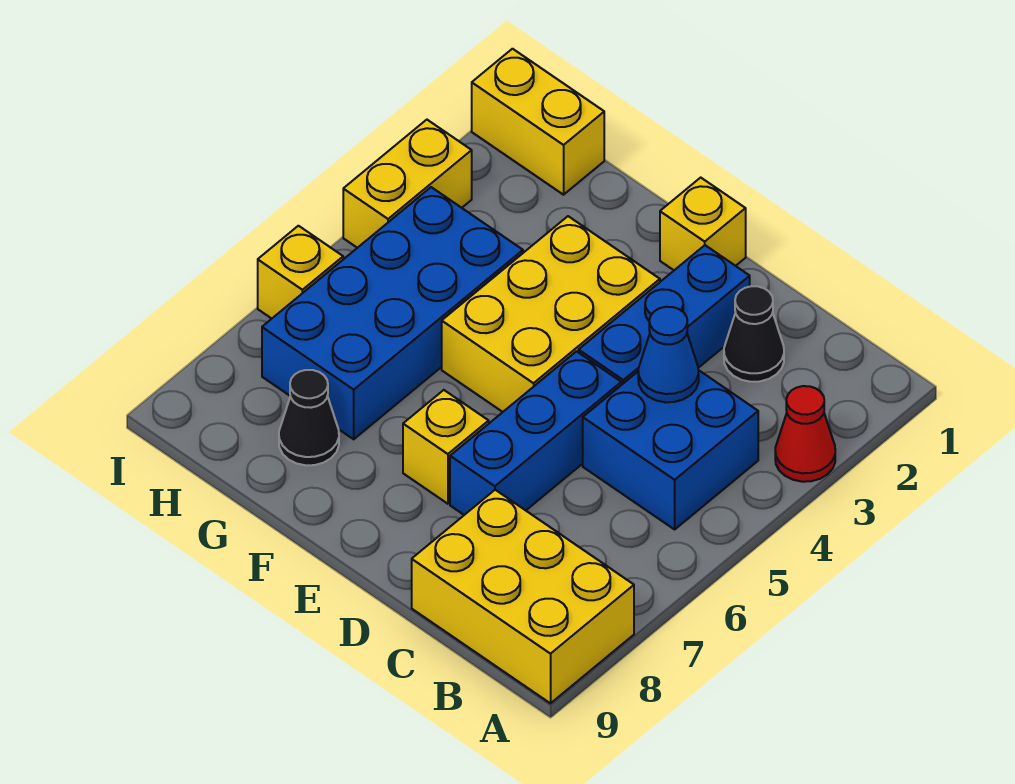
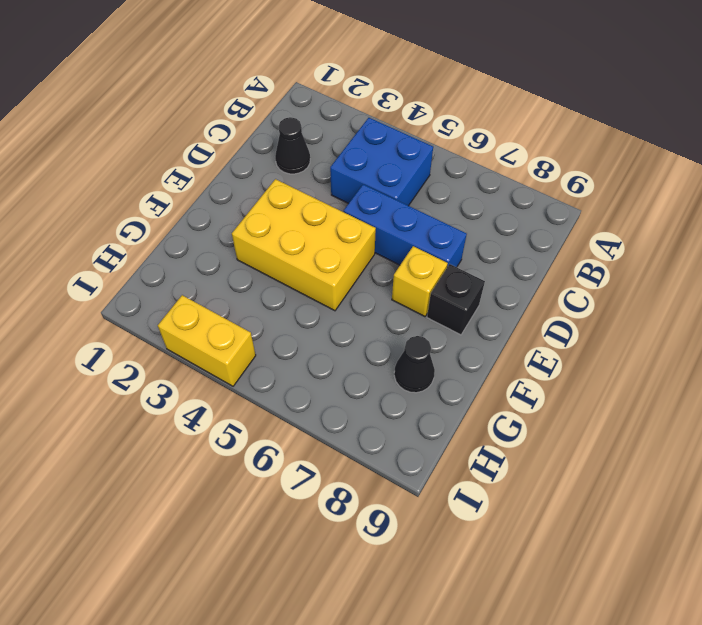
black 1x1 brick [427,264,485,335] -> none
none -> red 1x1 cone [775,386,835,482]
none -> yellow 2x3 brick [412,490,634,703]
none -> blue 1x3 brick [579,245,750,385]

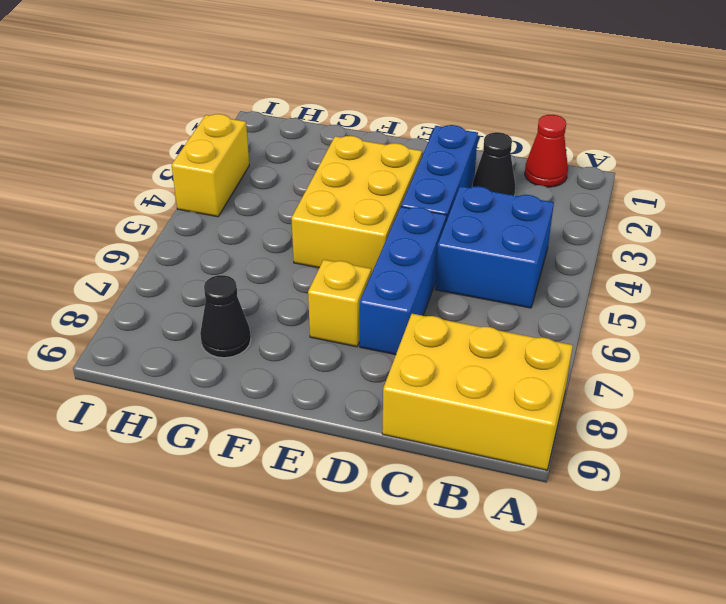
red 1x1 cone [525,115,568,187] -> red 1x1 cone moved to [775,386,835,482]
none -> yellow 1x1 brick [660,178,746,270]
none -> blue 2x4 brick [262,187,523,439]
none -> yellow 1x2 brick [472,49,604,195]

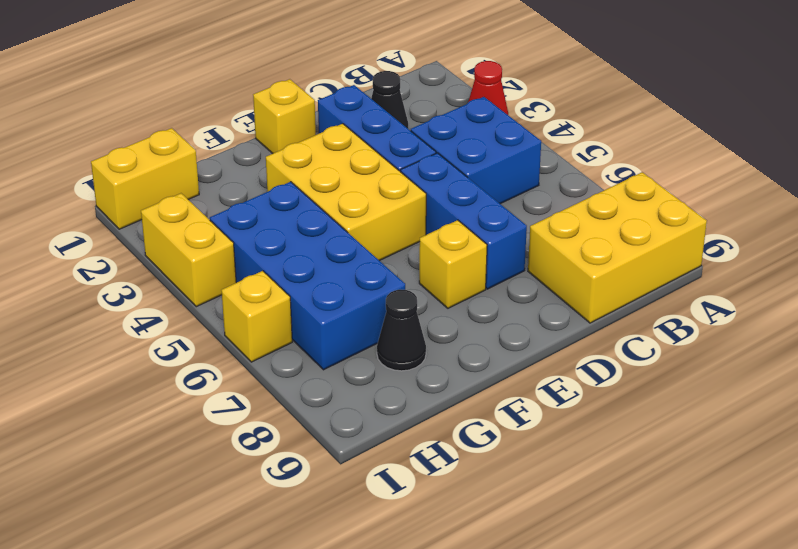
none -> blue 1x1 cone [638,307,699,402]

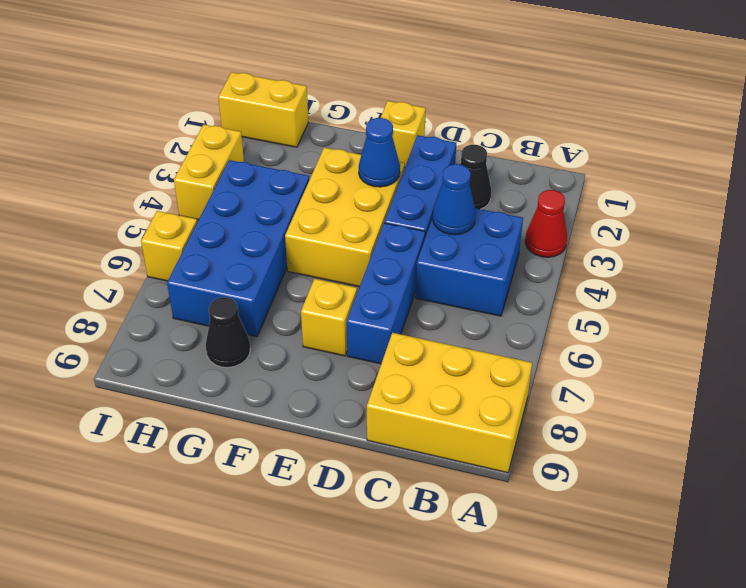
blue 1x1 cone [359,118,400,187] -> none

